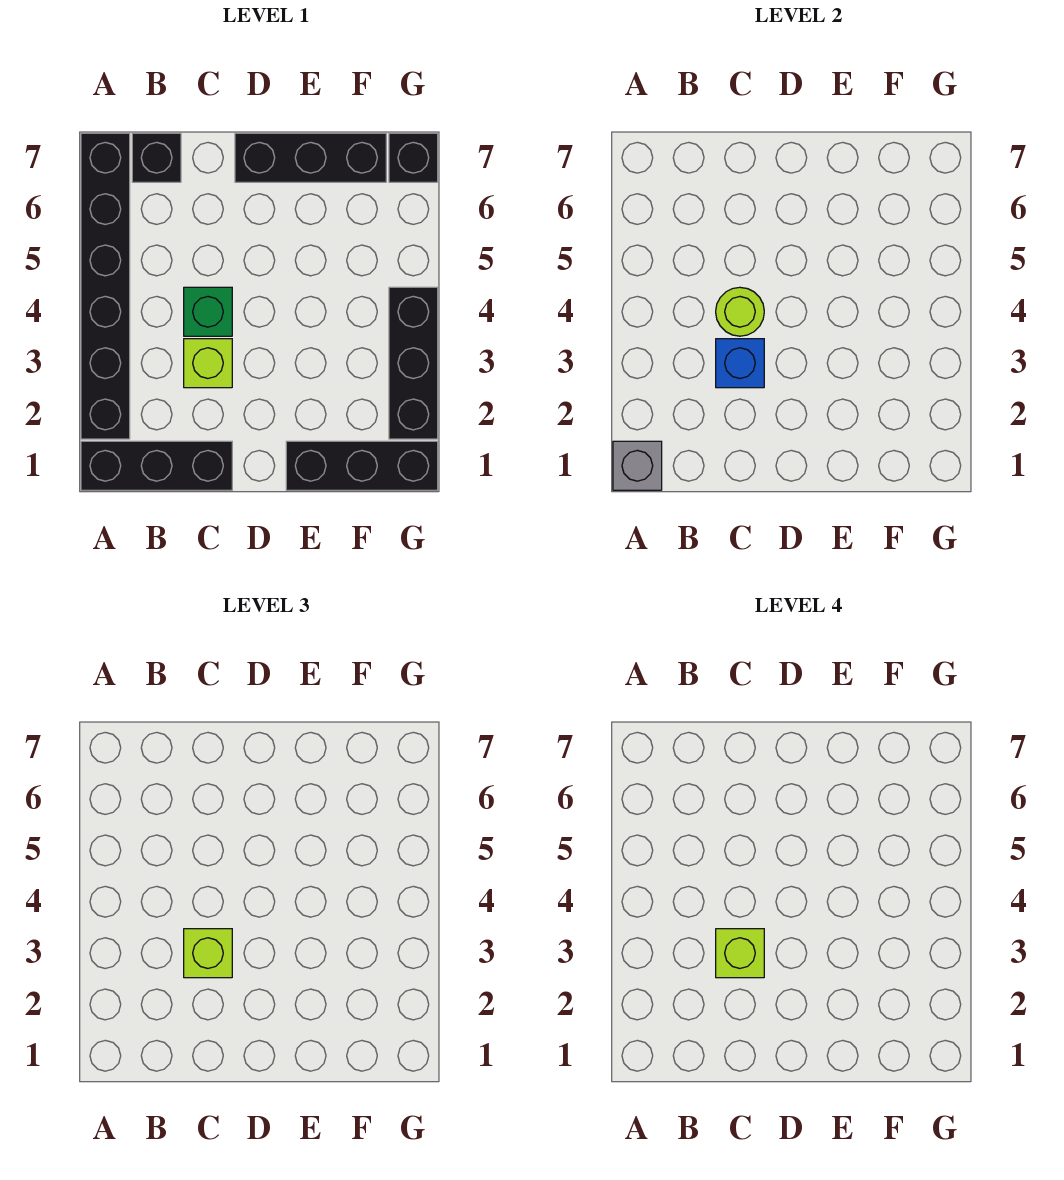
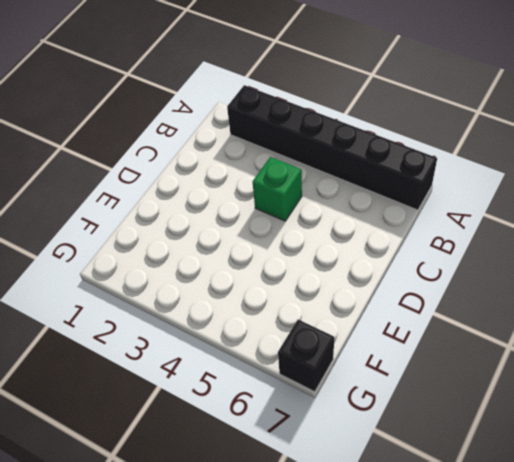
none -> black 1x3 brick [81,441,232,490]
none -> black 1x1 brick [132,133,181,182]
none -> lime 1x1 brick [184,339,232,388]

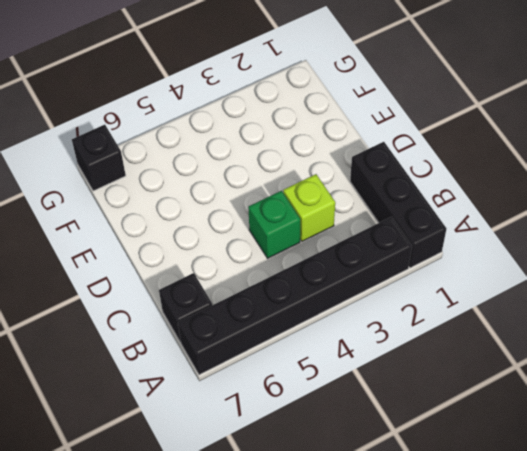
none -> black 1x3 brick [235,133,386,182]
none -> black 1x3 brick [286,441,438,490]
none -> black 1x3 brick [389,287,438,439]

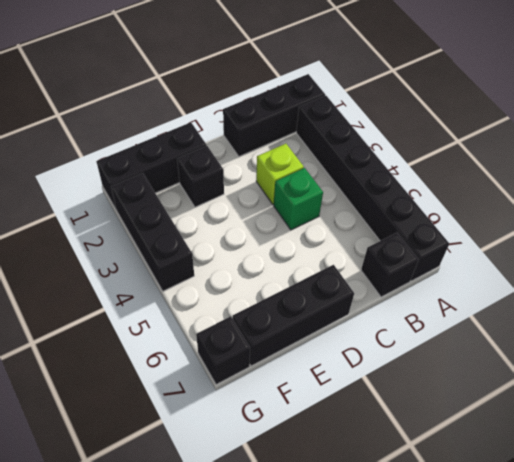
black 1x1 brick [177,146,224,207] -> none
none -> grey 1x1 brick [613,441,662,490]
none -> blue 1x1 brick [716,339,764,388]
none -> lime 1x1 round brick [716,287,764,336]

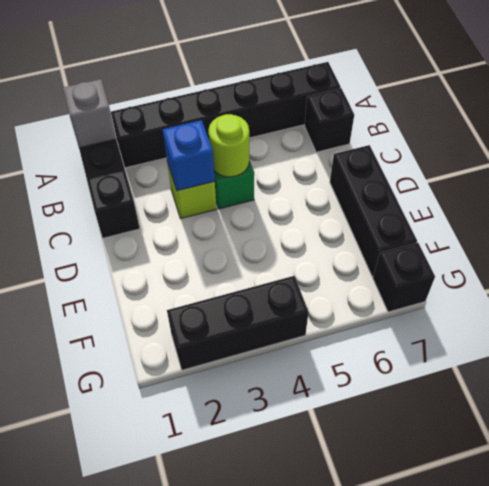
none -> black 1x3 brick [286,441,438,490]
none -> lime 1x1 brick [184,929,232,978]
none -> lime 1x1 brick [716,929,764,978]

